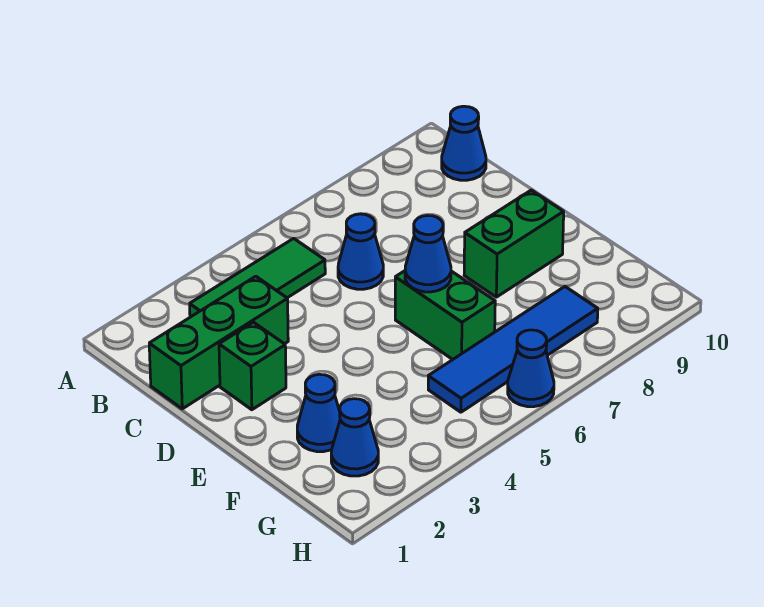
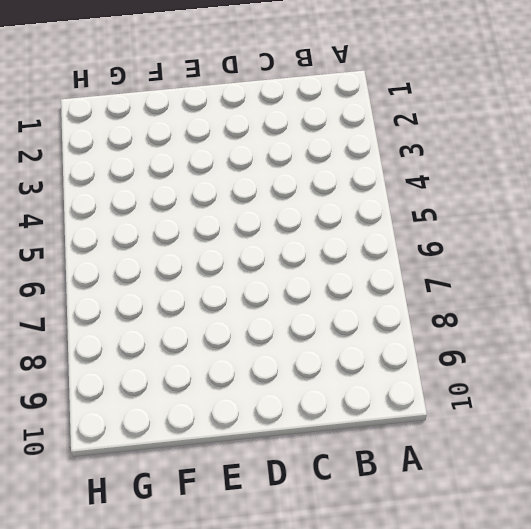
none -> green 1x3 tile [190,238,325,317]
none -> blue 1x1 cone [442,106,486,180]
none -> green 1x3 brick [149,276,288,409]

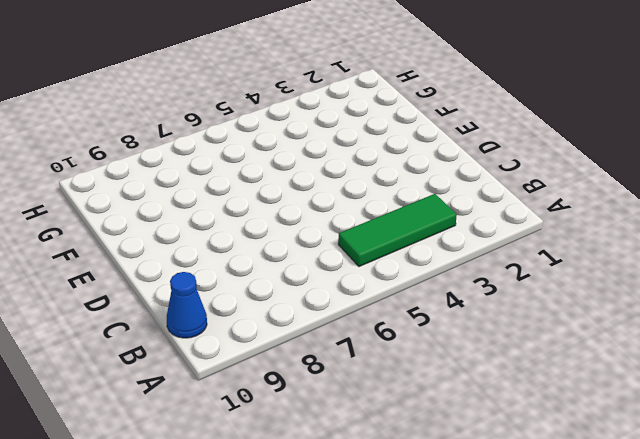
none -> green 1x3 brick [149,276,288,409]
none -> blue 1x1 cone [338,214,383,289]
none -> green 1x1 brick [219,322,286,410]

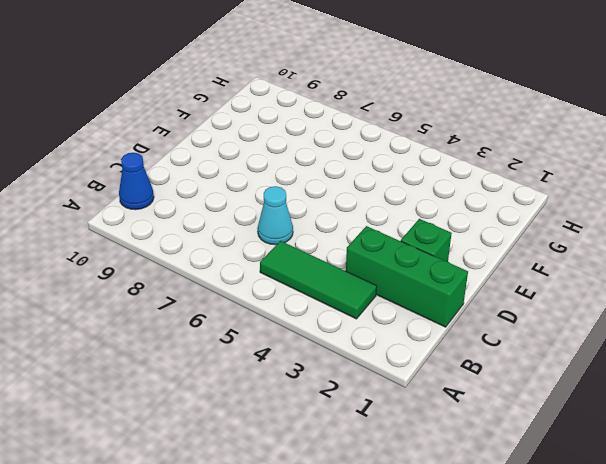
cyan 1x1 cone [258,186,293,245] -> blue 1x1 cone [338,214,383,289]
none -> green 1x2 brick [395,271,495,360]
none -> green 1x2 brick [464,190,564,297]
none -> blue 1x1 cone [297,374,340,452]

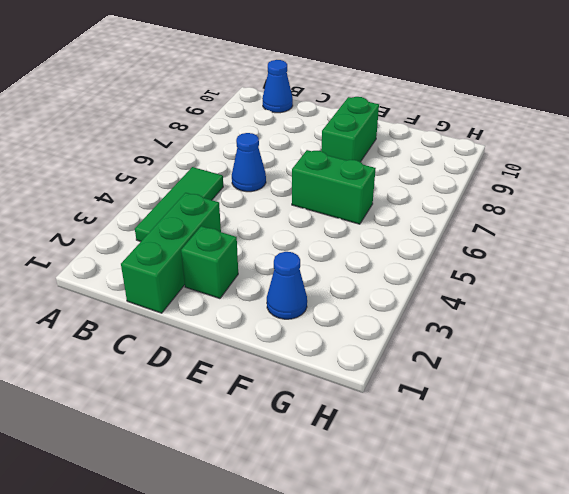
none -> blue 1x1 cone [331,399,378,476]
none -> blue 1x4 tile [428,287,598,412]
none -> blue 1x1 cone [508,330,554,407]

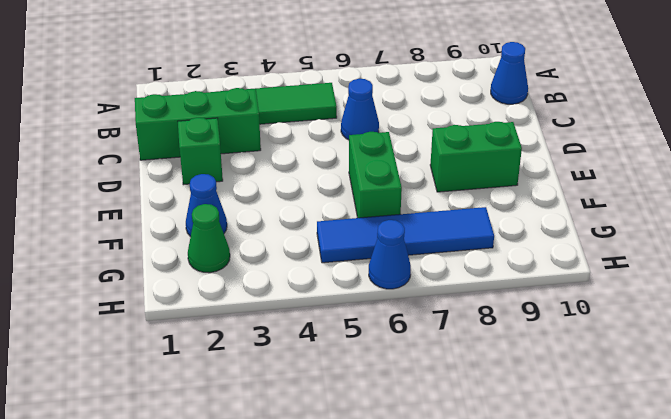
green 1x1 cone [188,204,230,273] -> blue 1x1 cone [331,399,378,476]
none -> blue 1x1 cone [405,216,451,292]

